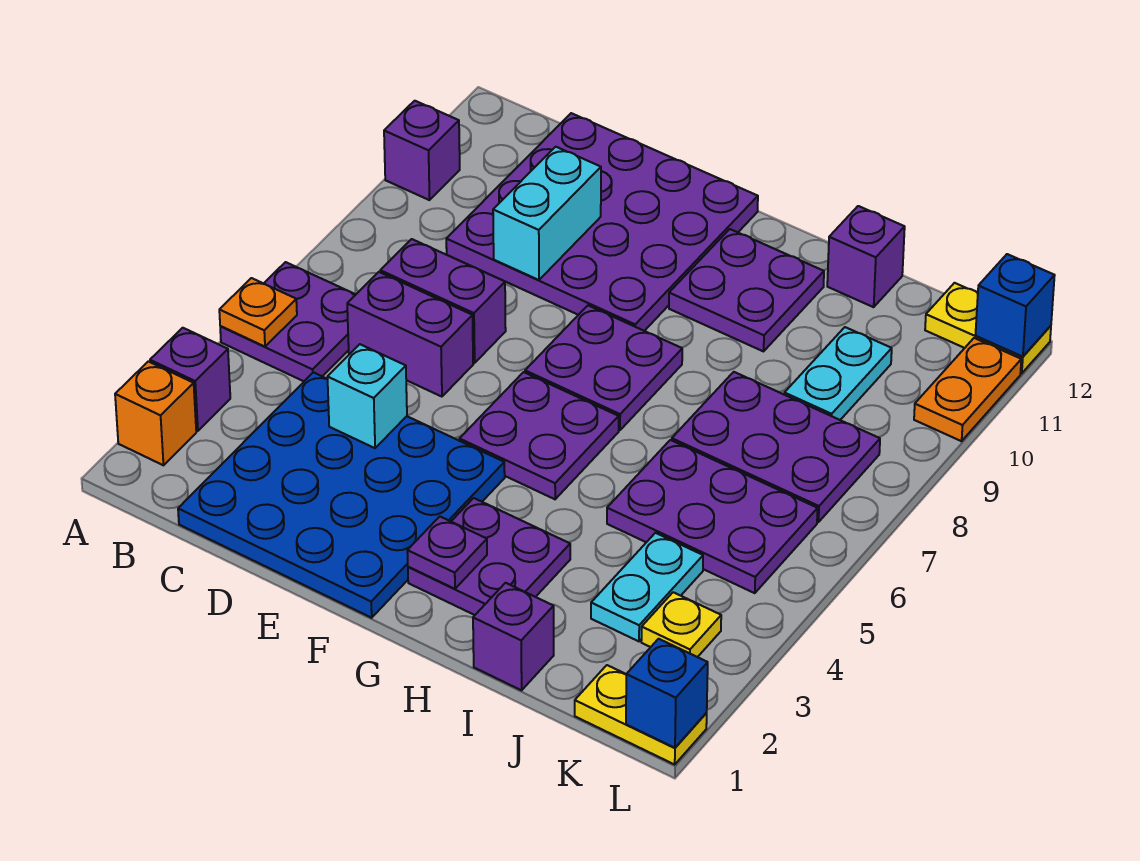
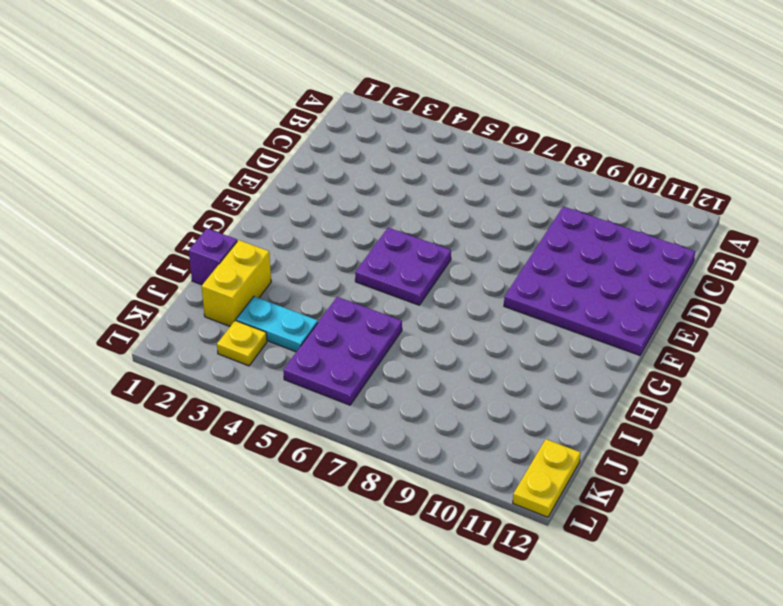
yellow 1x2 brick [202,240,271,326] -> none
none -> orange 1x1 brick [115,361,196,465]
none -> purple 1x1 brick [150,328,230,431]
none -> purple 2x2 plate [220,262,356,381]

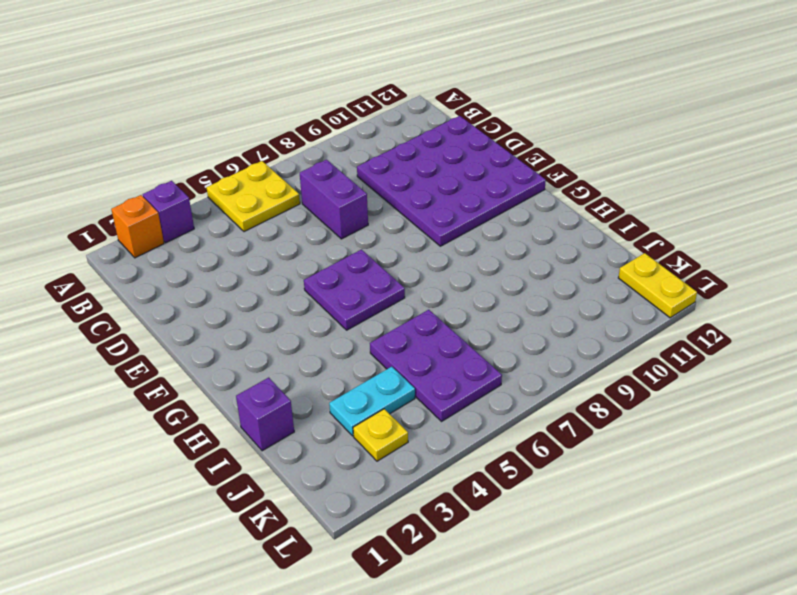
yellow 2x2 plate [206,161,300,232] -> purple 2x2 plate [220,262,356,381]
none -> purple 1x1 brick [384,101,460,200]
none -> blue 4x4 plate [178,372,505,618]
none -> purple 1x2 brick [347,272,473,397]

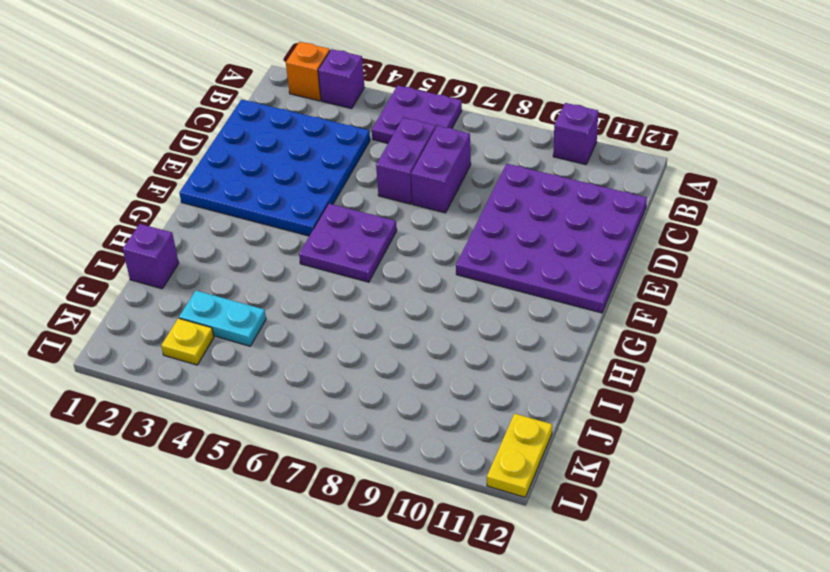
none -> purple 2x2 plate [525,306,682,430]
none -> purple 2x2 plate [408,498,570,615]
none -> purple 2x2 plate [669,229,824,351]

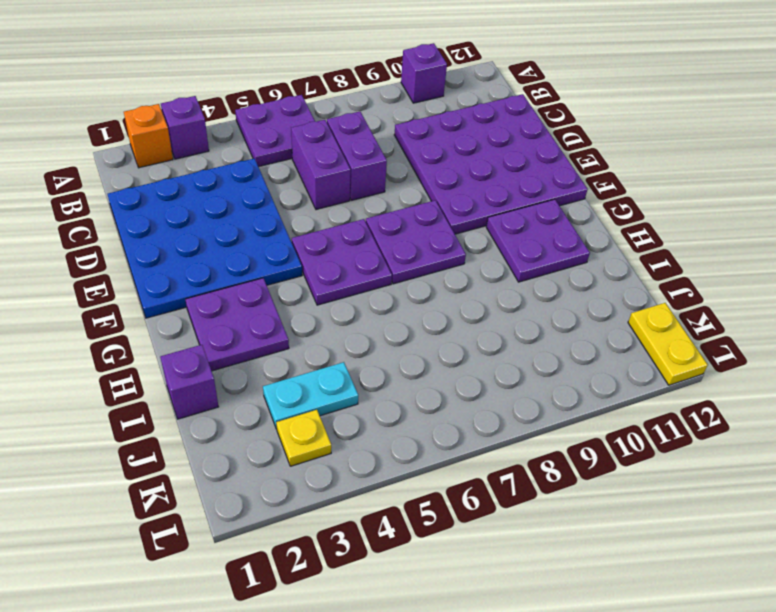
none -> purple 2x3 plate [607,440,818,593]
none -> purple 2x3 plate [672,372,880,522]
none -> purple 1x1 brick [827,206,905,307]

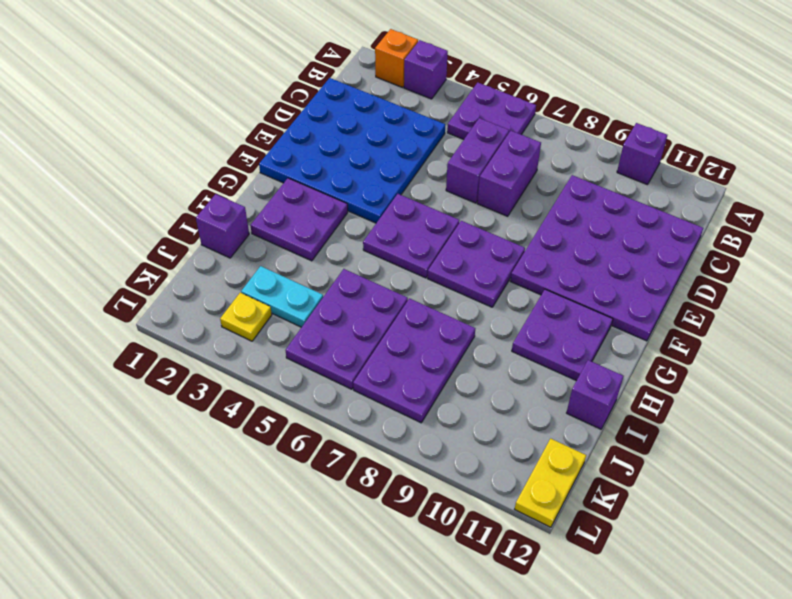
none -> cyan 1x2 plate [784,327,892,420]
none -> yellow 1x2 plate [575,665,707,764]
none -> orange 1x2 plate [914,338,1021,441]

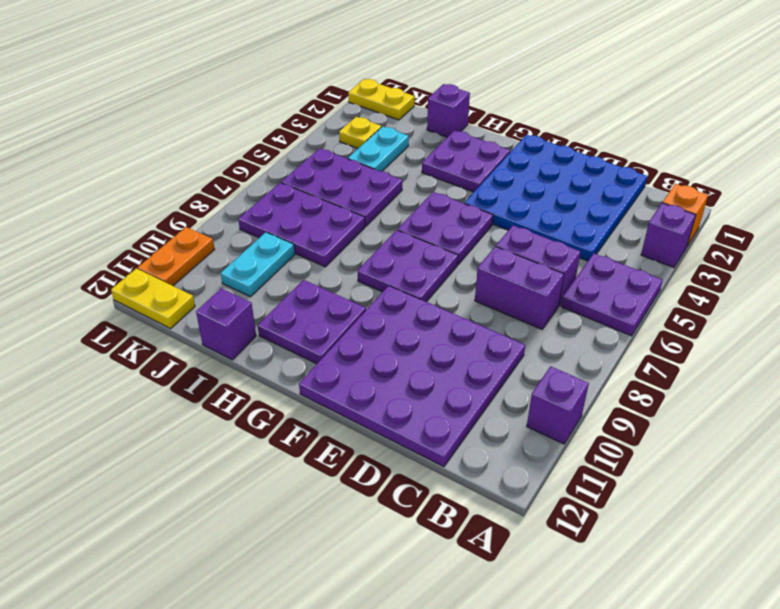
none -> orange 1x1 plate [219,278,297,347]
none -> cyan 1x1 brick [327,344,407,448]
none -> cyan 1x2 brick [493,147,601,280]

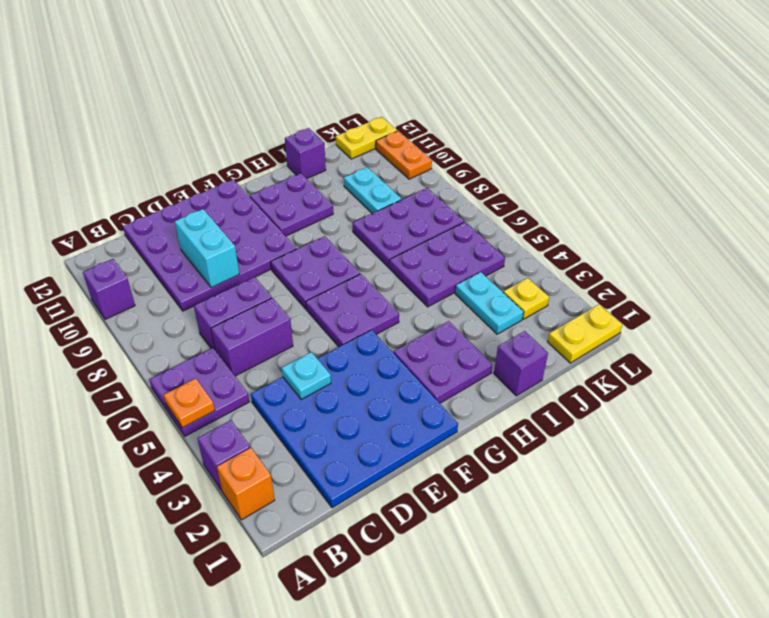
cyan 1x1 plate [282,352,331,400] -> cyan 1x1 brick [327,344,407,448]
none -> purple 1x1 plate [407,517,487,589]
none -> blue 1x1 brick [626,639,708,748]
none -> blue 1x1 brick [975,254,1055,357]

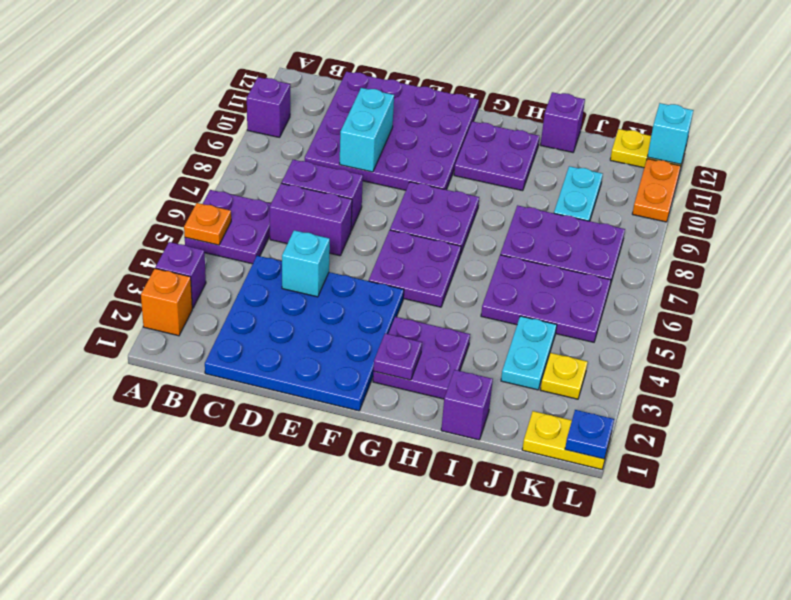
blue 1x1 plate [565,410,614,459] -> blue 1x1 brick [626,639,708,748]
cyan 1x1 brick [647,103,693,164] -> blue 1x1 brick [975,254,1055,357]

